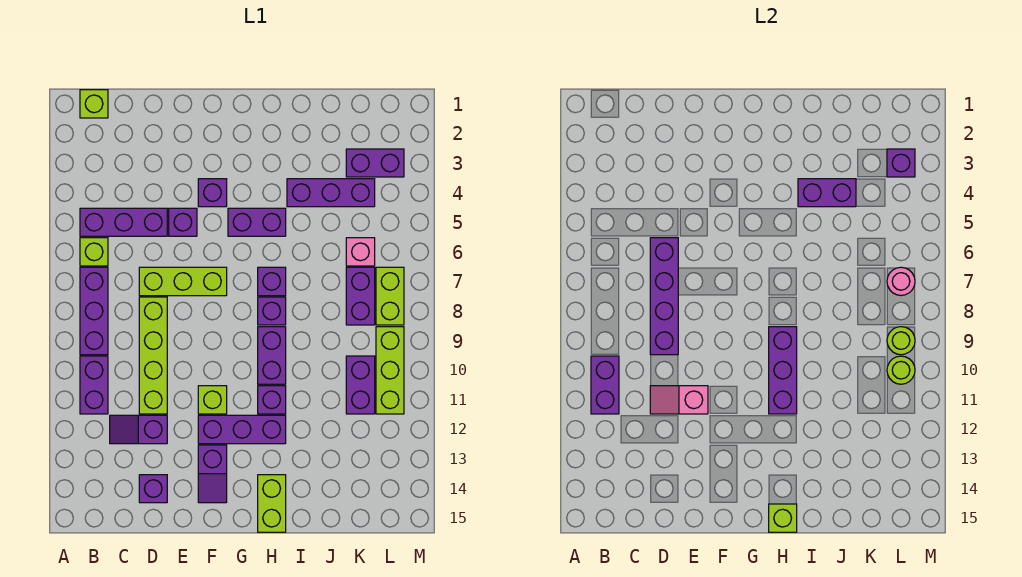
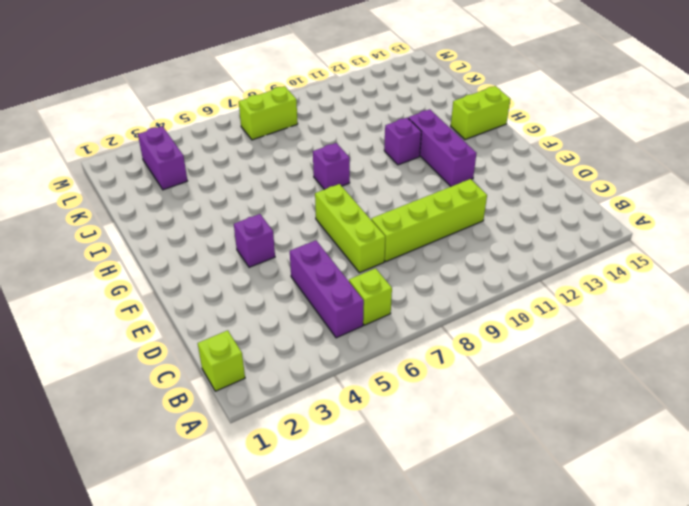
none -> purple 1x3 brick [80,267,108,355]
none -> purple 1x2 brick [80,356,108,414]
none -> purple 1x2 slope [110,415,167,444]
none -> purple 1x1 brick [139,475,167,503]

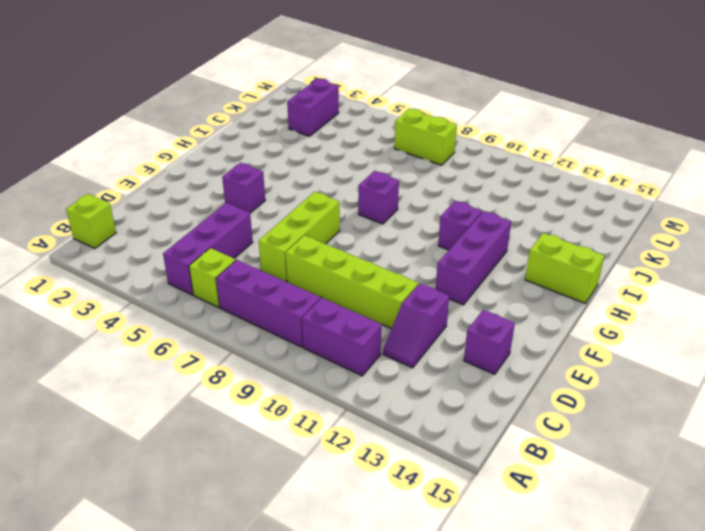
none -> purple 1x1 brick [169,208,197,236]
none -> lime 1x1 brick [198,386,227,414]
none -> purple 1x2 slope [198,445,227,503]
none -> purple 1x2 brick [228,208,286,236]

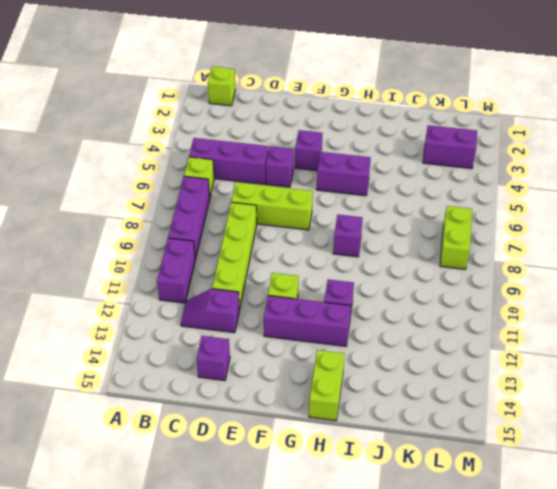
none -> purple 1x2 slope [198,445,227,503]
none -> purple 1x1 brick [258,267,286,296]
none -> purple 1x2 brick [258,327,286,384]
none -> purple 1x3 brick [287,179,375,207]

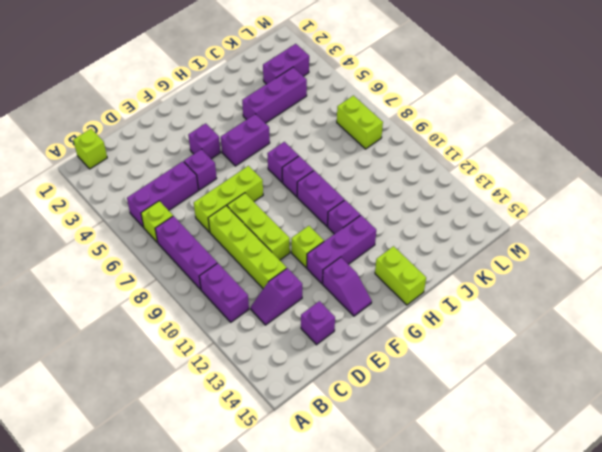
lime 1x3 brick [227,193,290,260] -> lime 1x3 brick moved to [376,327,404,414]
none -> pink 1x1 brick [346,238,375,266]
none -> purple 1x2 brick [346,267,375,325]
none -> purple 1x2 brick [346,356,375,414]
none -> purple 1x2 brick [591,356,619,414]

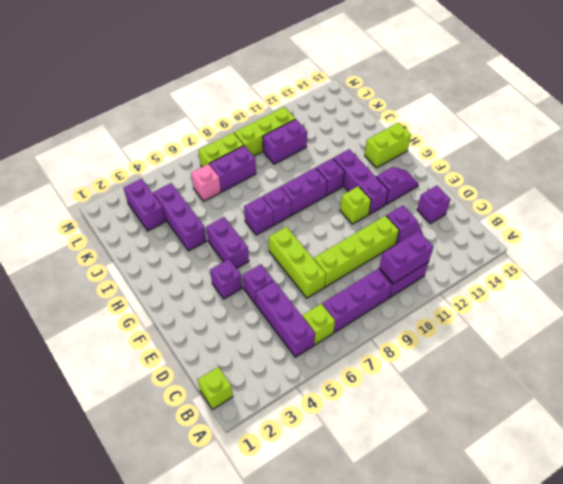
none -> purple 1x4 brick [650,238,678,355]
none -> pink 1x2 slope [650,386,708,414]
none -> purple 1x3 brick [769,327,797,414]
none -> lime 1x1 brick [769,504,797,532]

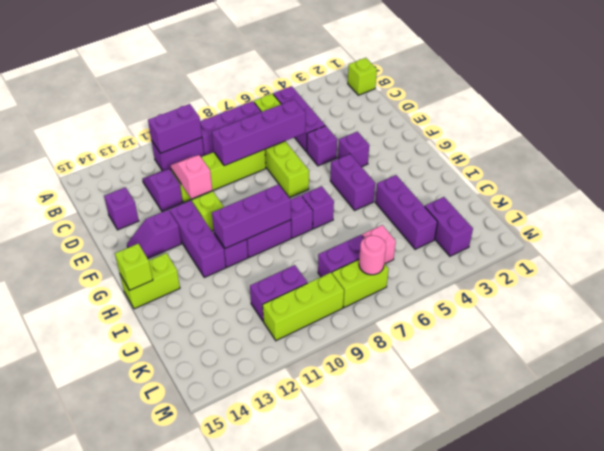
none -> purple 1x2 brick [798,179,856,207]
none -> purple 1x1 brick [887,149,915,177]
none -> lime 1x1 round brick [887,327,915,355]
none -> lime 1x1 round brick [887,356,915,384]

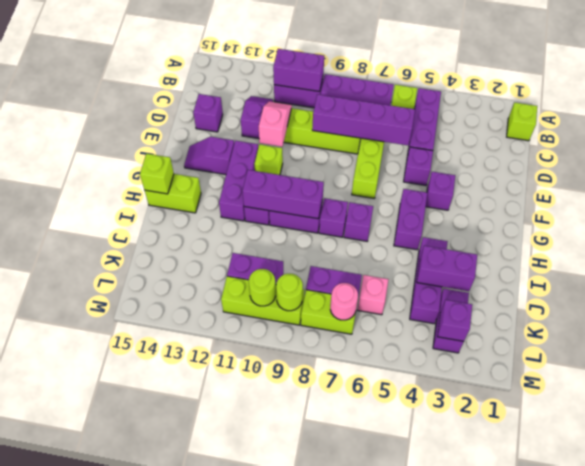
purple 1x2 brick [417,246,477,291] -> purple 1x2 brick turned to [798,179,856,207]

